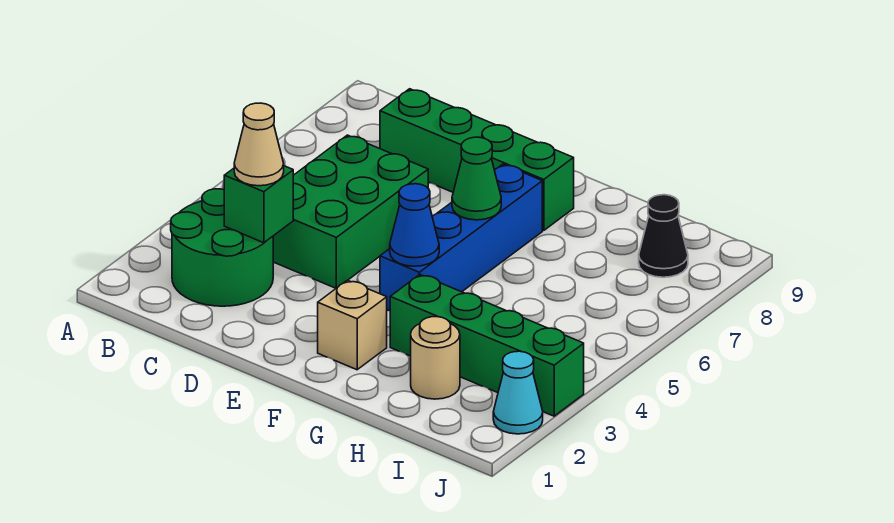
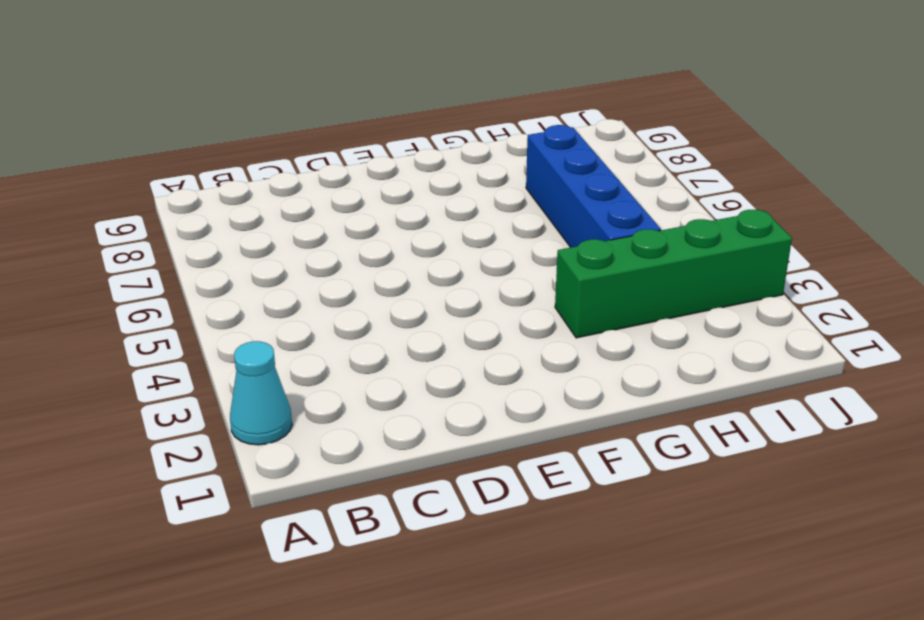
cyan 1x1 cone [230,341,292,445] -> cyan 1x1 cone moved to [493,351,543,434]
blue 1x4 brick [526,125,661,247] -> blue 1x4 brick moved to [380,164,542,311]
none -> green 2x2 round brick [171,189,273,306]
none -> green 2x3 brick [273,135,428,288]
none -> green 1x4 brick [380,89,574,230]

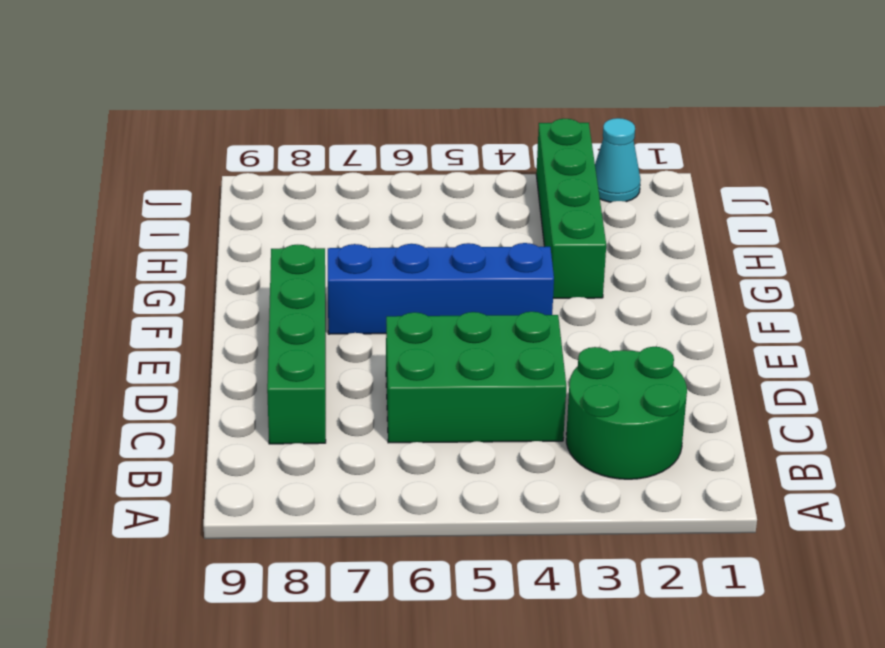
none -> tan 1x1 brick [318,280,387,370]
none -> tan 1x1 round brick [411,317,460,399]
none -> black 1x1 cone [639,195,688,277]

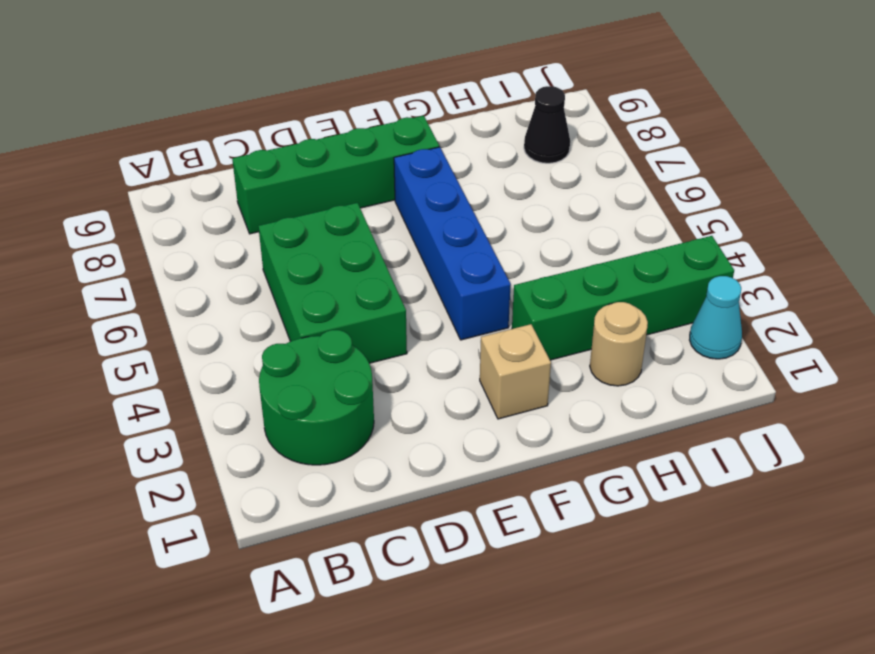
none -> green 1x1 brick [224,166,293,243]
none -> blue 1x1 cone [390,184,439,266]
none -> green 1x1 cone [452,137,501,220]

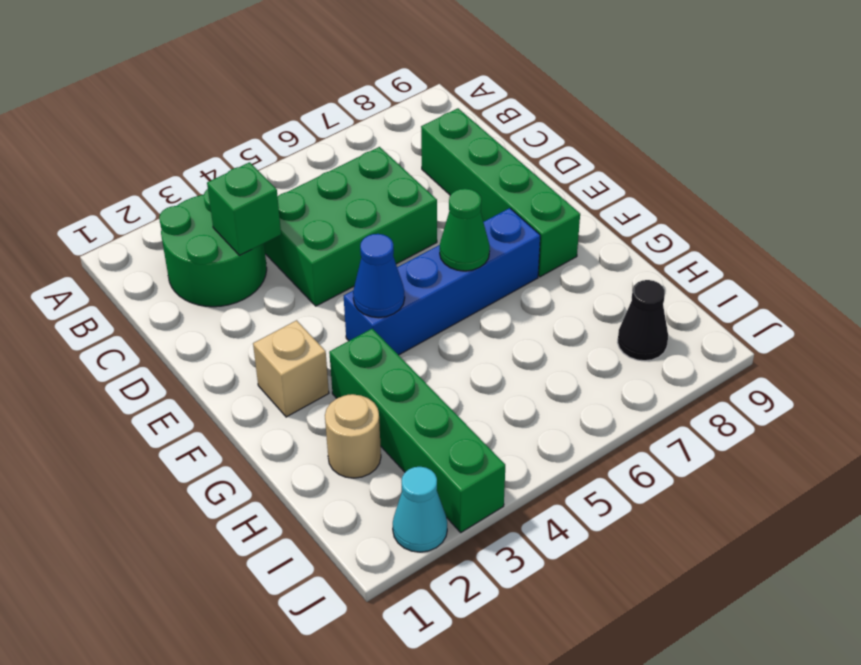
none -> tan 1x1 cone [234,103,284,186]

